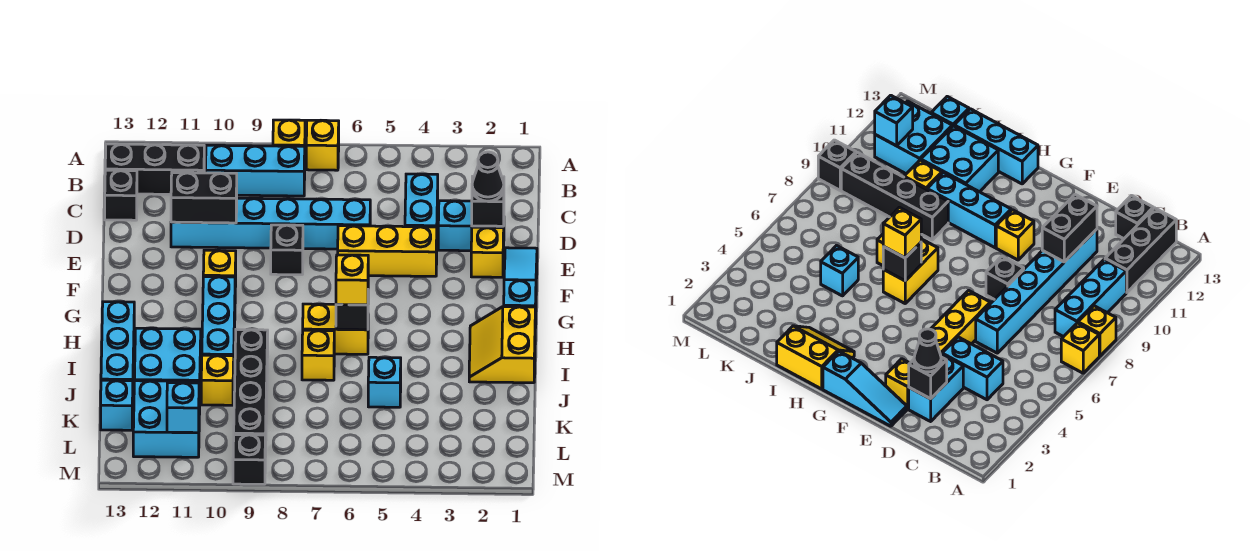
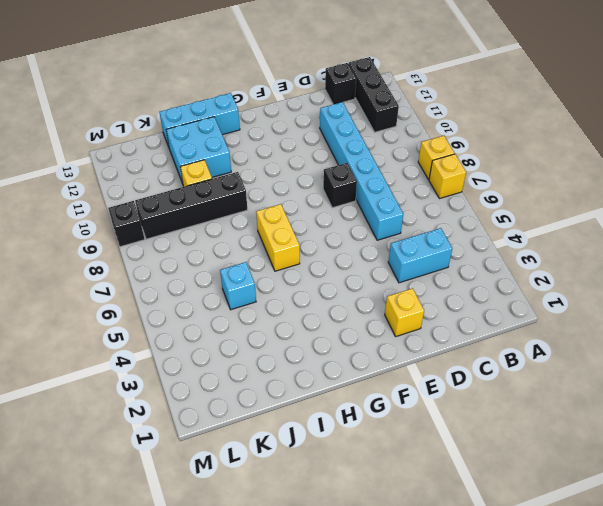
none -> cyan 1x3 brick [206,145,305,196]
none -> cyan 1x2 brick [438,201,504,251]
none -> cyan 1x3 slope [504,248,537,328]
none -> yellow 1x3 brick [338,226,437,276]

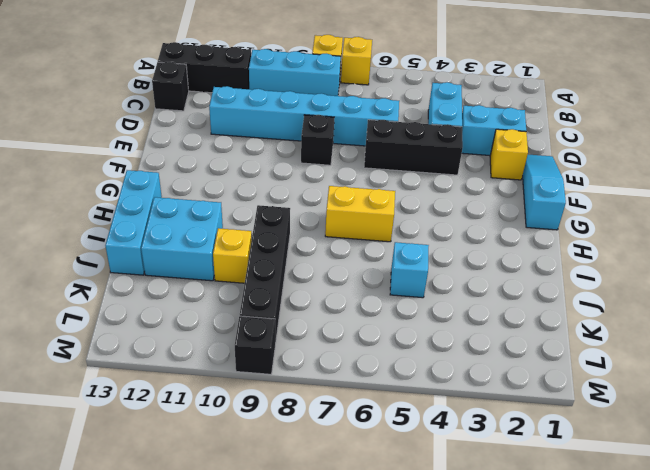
black 1x3 brick [364,120,463,175] -> yellow 1x3 brick [338,226,437,276]
none -> yellow 1x1 brick [203,250,236,287]
none -> cyan 1x3 brick [202,277,235,356]
none -> yellow 2x2 slope [469,307,535,383]
none -> yellow 1x1 brick [302,330,334,380]

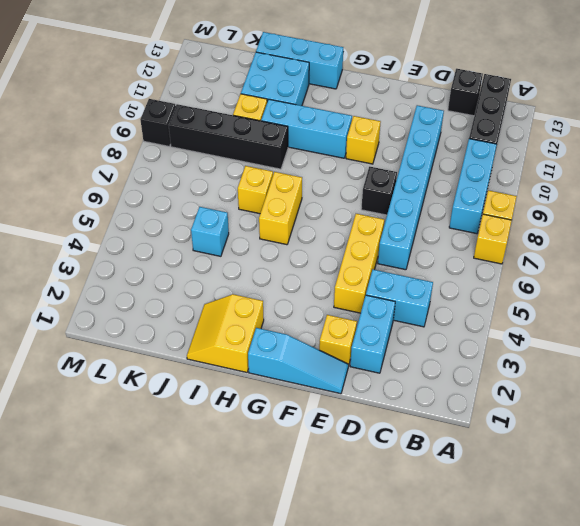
yellow 2x2 slope [187,294,264,372] -> yellow 2x2 slope turned to [469,307,535,383]
none -> cyan 2x2 brick [133,381,200,457]
none -> cyan 1x1 brick [101,380,133,430]
none -> black 1x1 brick [472,176,504,226]
none -> black 1x2 brick [171,173,237,223]

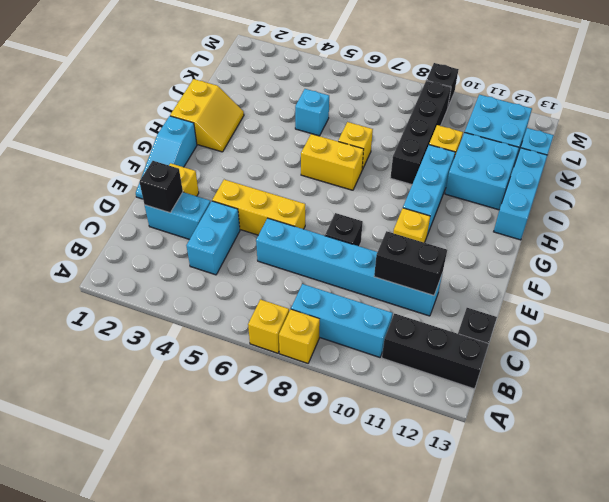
none -> black 1x1 brick [336,304,368,330]
none -> cyan 1x1 brick [167,383,199,433]
none -> black 1x1 cone [472,152,504,201]
none -> yellow 1x1 brick [336,255,368,305]

